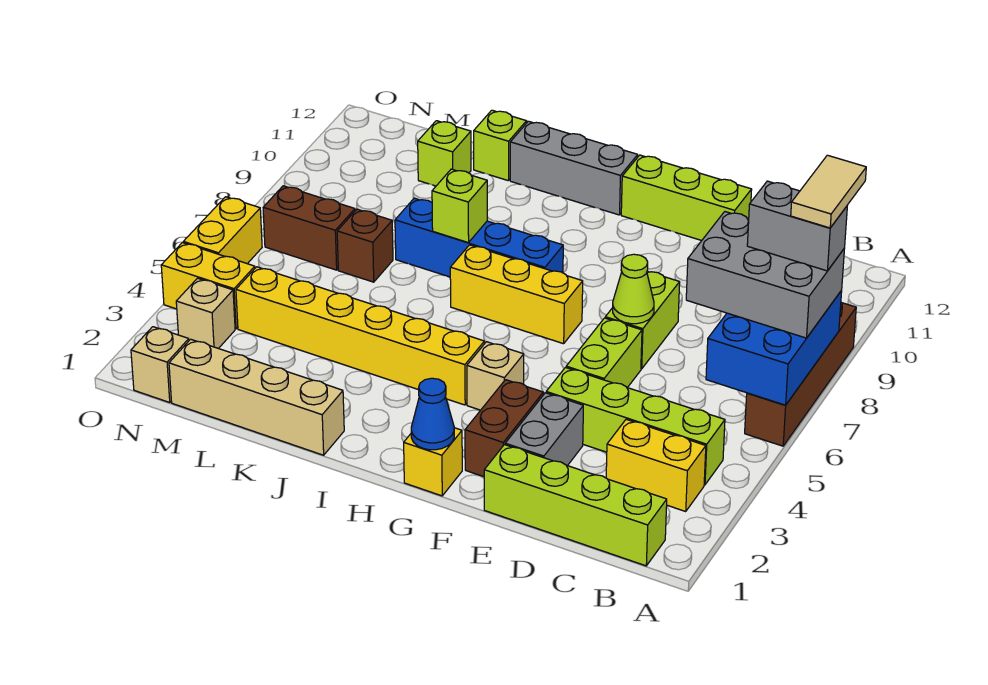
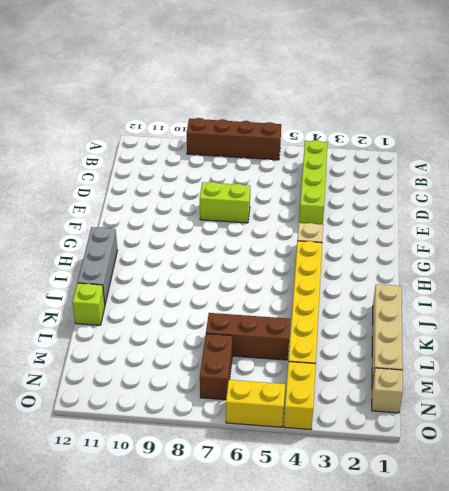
brown 1x3 brick [206,313,290,360] -> brown 1x1 brick [337,209,393,282]
none -> lime 1x4 brick [484,445,667,566]
none -> yellow 1x2 brick [606,419,706,511]
none -> grey 1x2 brick [505,393,583,466]
none -> lime 1x2 brick [566,318,642,388]

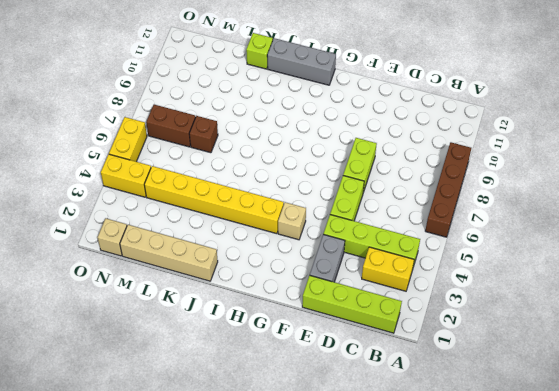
none -> lime 1x3 brick [621,155,752,241]
none -> brown 1x2 brick [465,380,543,477]
none -> yellow 1x1 brick [404,428,462,496]
none -> yellow 1x3 brick [450,245,583,344]

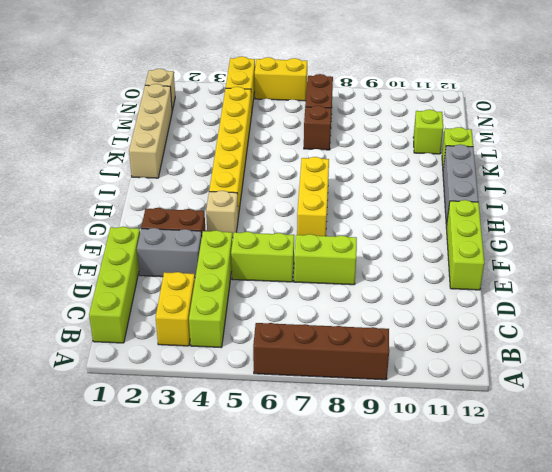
none -> yellow 1x1 brick [404,428,462,496]
none -> blue 1x4 brick [395,198,563,277]
none -> tan 1x1 brick [176,278,235,349]
none -> blue 2x3 brick [706,291,842,405]

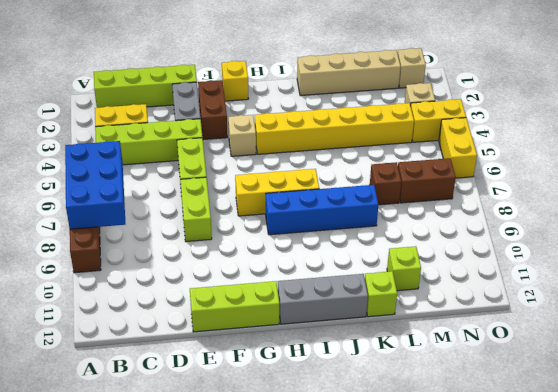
none -> lime 1x1 cone [613,254,654,324]
none -> blue 1x1 cone [411,378,454,450]
none -> lime 1x1 brick [432,169,487,243]
none -> grey 2x3 brick [686,212,845,338]

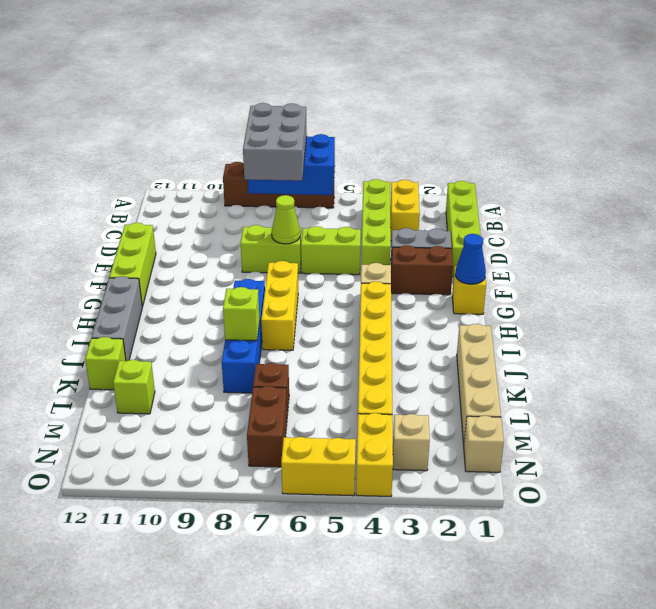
none -> grey 1x2 brick [747,181,847,271]
none -> tan 1x2 tile [791,155,866,228]

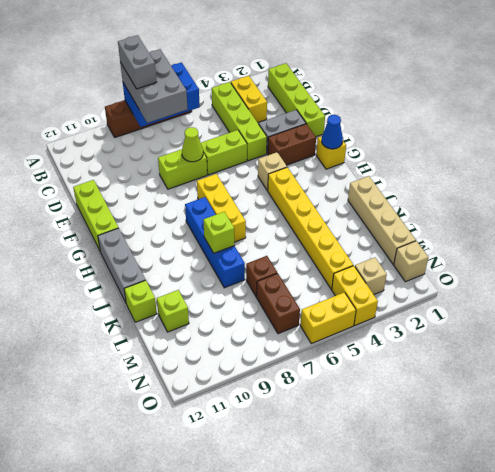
none -> tan 1x2 tile [791,155,866,228]

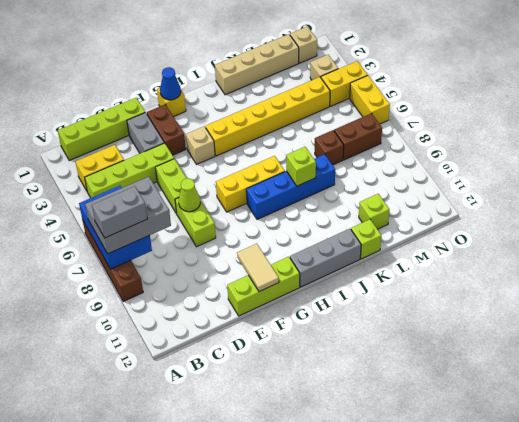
tan 1x2 tile [237,244,279,292] -> tan 1x2 tile moved to [791,155,866,228]

